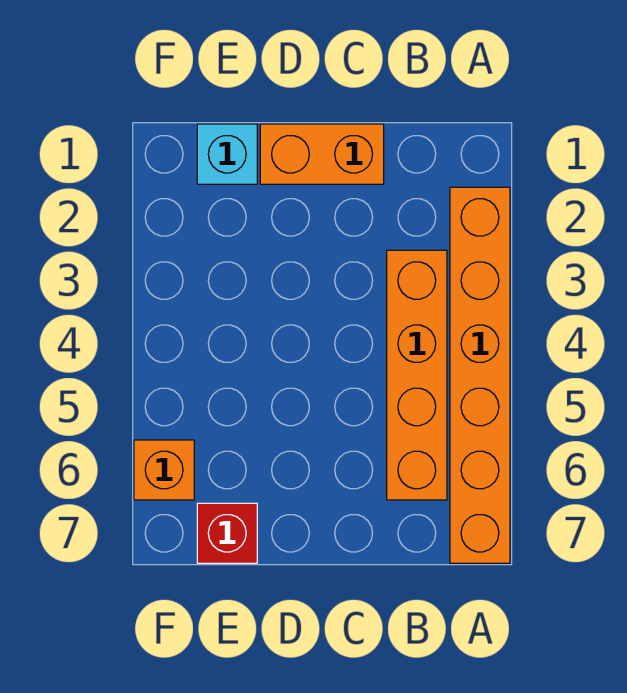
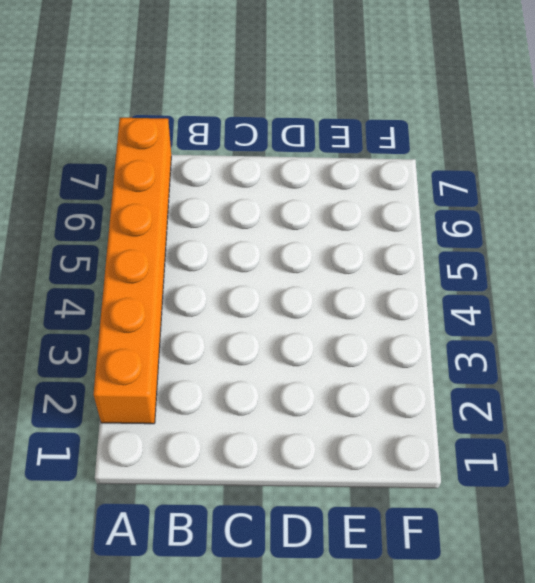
none -> orange 1x4 brick [387,250,447,500]
none -> orange 1x2 brick [260,124,384,184]

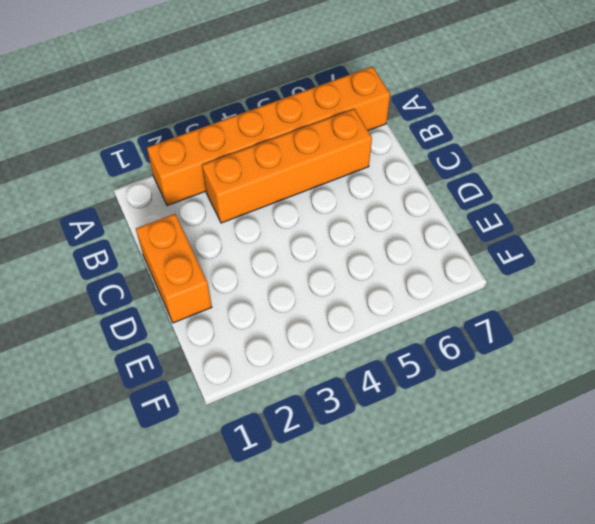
none -> cyan 1x1 brick [197,124,257,184]
none -> red 1x1 brick [197,503,257,563]

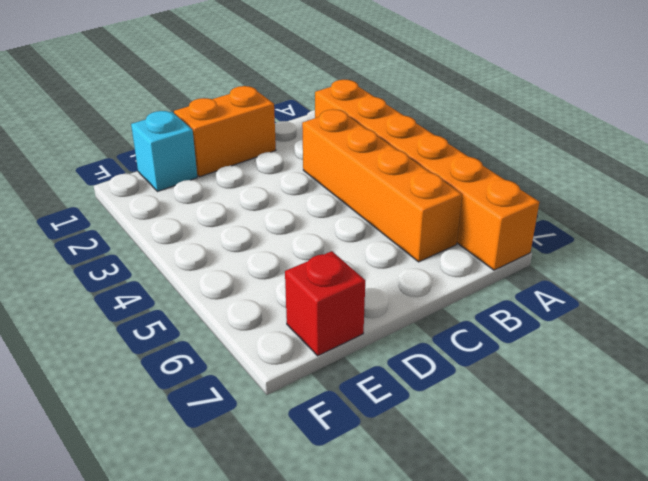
none -> orange 1x1 brick [134,440,194,500]

